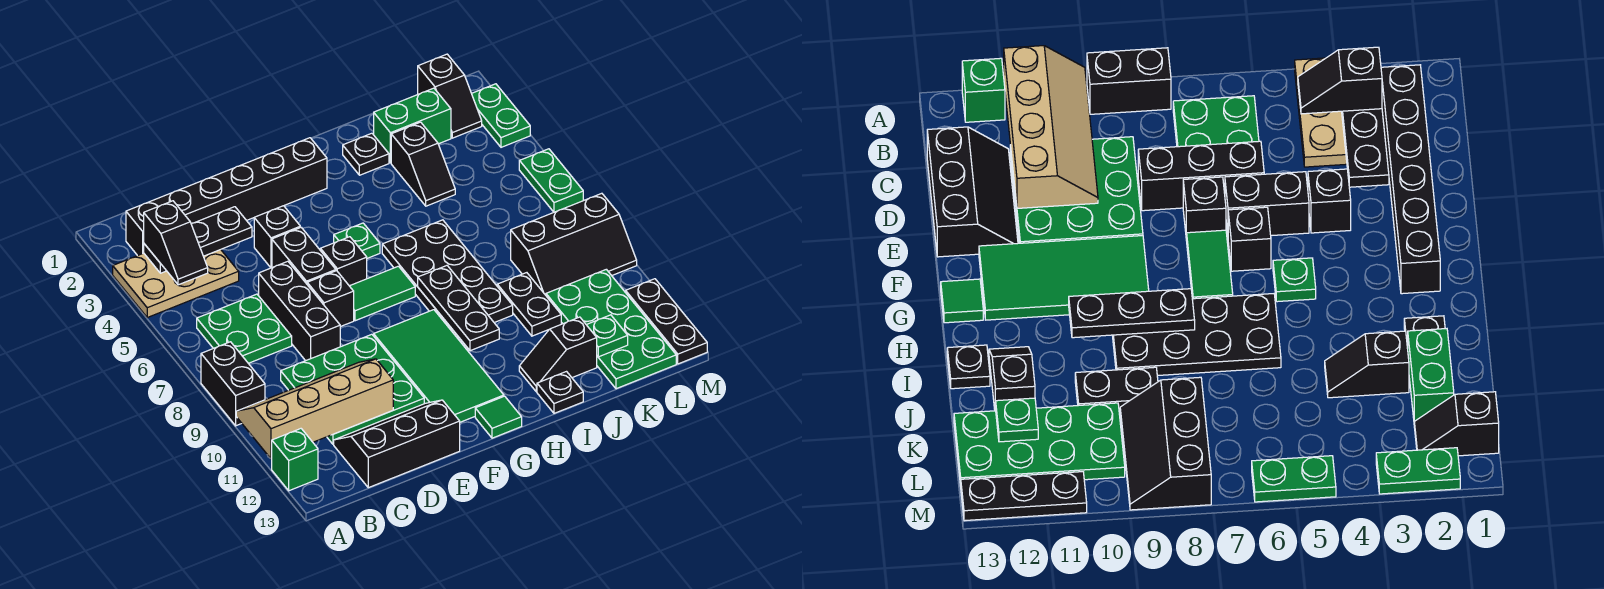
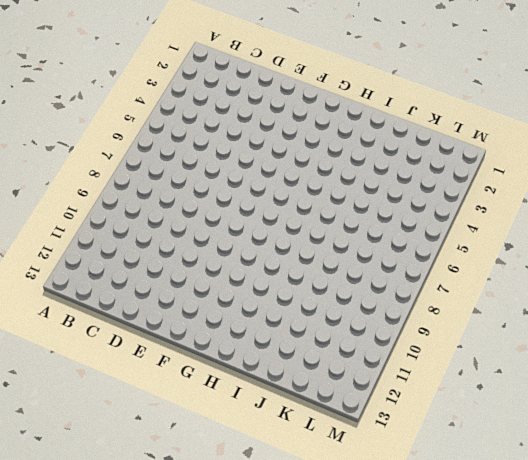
none -> tan 2x3 plate [113,250,239,317]
none -> black 1x2 brick [201,342,265,426]
none -> green 1x1 brick [272,429,318,491]
none -> black 1x6 brick [126,138,327,256]

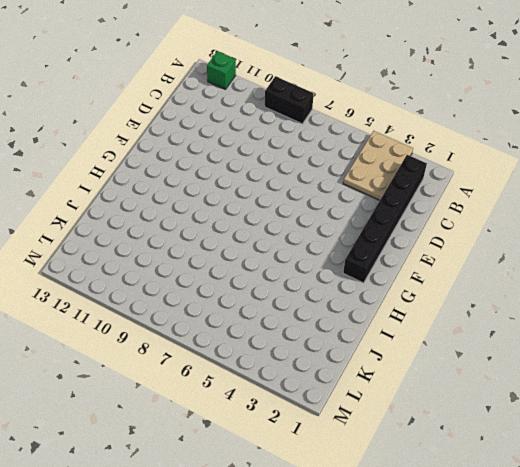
none -> green 2x2 plate [197,294,292,363]
none -> green 3x3 plate [281,334,424,444]
none -> black 2x3 slope [334,400,460,488]
none -> black 1x3 brick [259,261,340,361]

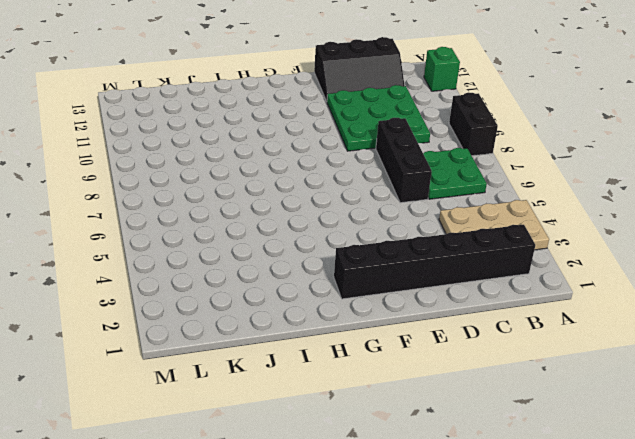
none -> black 1x1 brick [254,206,300,268]
none -> black 1x2 brick [272,227,336,284]
none -> black 1x1 brick [307,271,354,327]
none -> black 1x1 brick [320,237,367,286]

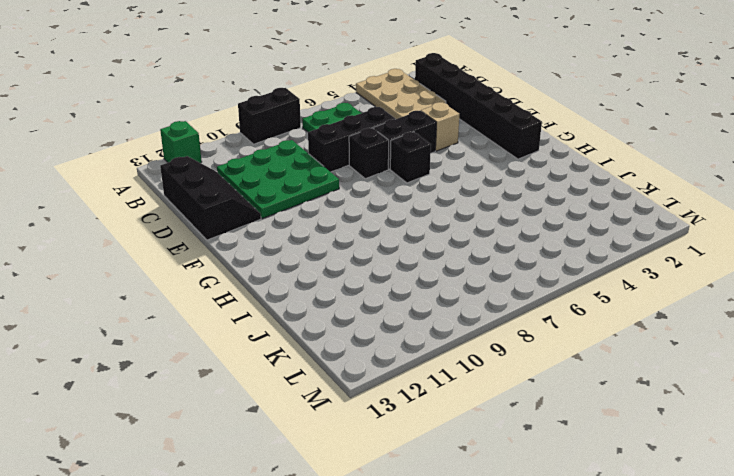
tan 1x1 brick [421,102,459,151] -> black 1x1 brick [254,206,300,268]
none -> green 1x2 tile [350,266,415,321]
none -> green 2x4 tile [374,310,504,422]
none -> green 1x1 plate [334,223,380,258]
none -> green 1x1 tile [475,396,522,438]

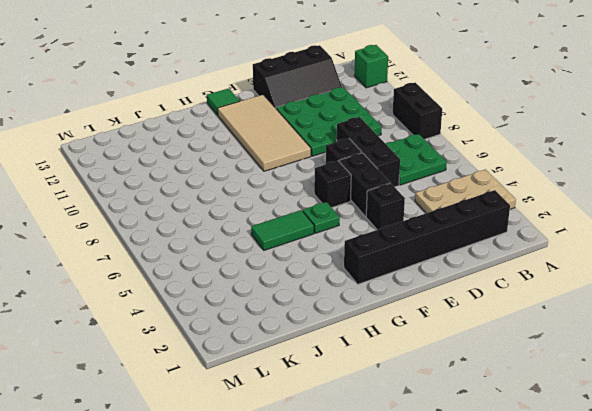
tan 2x4 tile [218,95,311,171] -> green 2x4 tile [374,310,504,422]
green 1x2 tile [251,210,314,250] -> green 1x2 tile moved to [350,266,415,321]
none -> black 2x4 plate [382,220,513,337]
none -> black 1x1 plate [343,133,389,175]
none -> black 1x2 slope [519,317,597,392]
none -> black 1x1 plate [537,372,583,413]

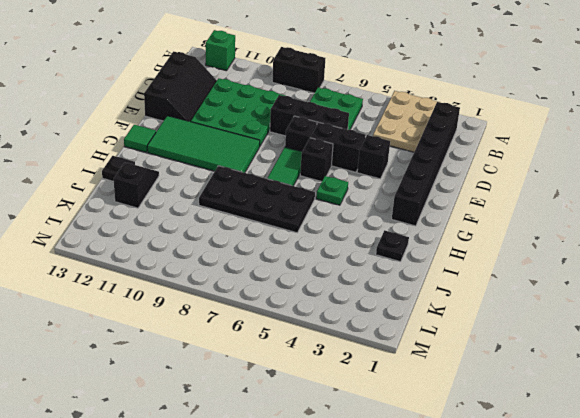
none -> green 1x2 brick [374,88,451,163]
none -> black 1x2 slope [391,122,455,206]
none -> black 1x2 plate [497,273,561,336]
none -> black 2x3 slope [511,193,637,295]

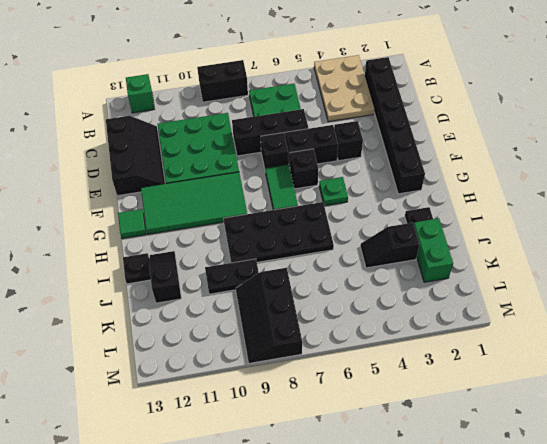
none -> green 2x4 plate [546,269,676,389]
none -> black 1x2 slope [418,54,482,138]
none -> green 1x2 plate [472,84,530,147]
none -> green 1x2 plate [519,149,583,212]

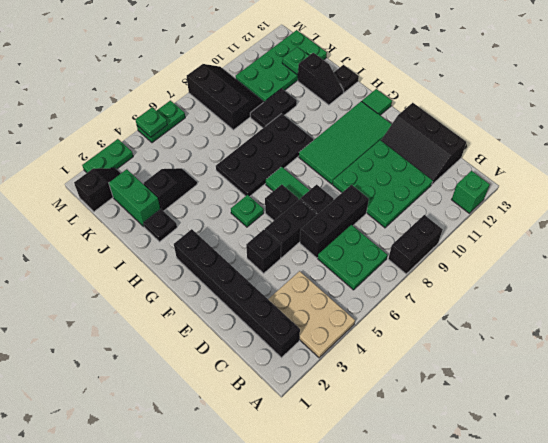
green 1x1 plate [135,107,167,137] -> none
none -> black 1x3 plate [626,279,707,364]
none -> tan 2x4 slope [236,359,393,459]
none -> black 1x3 plate [144,207,252,273]
none -> black 1x3 plate [418,266,499,351]

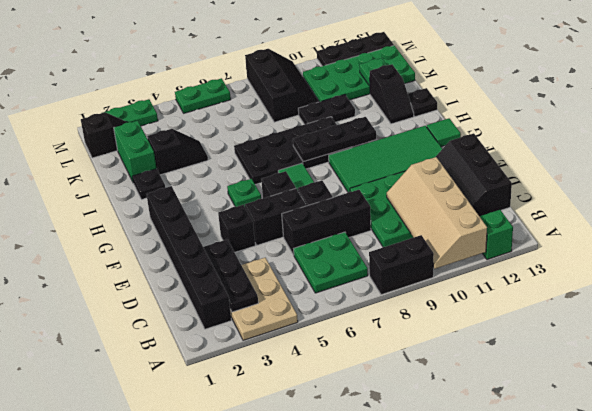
none -> black 1x2 slope [144,201,208,285]

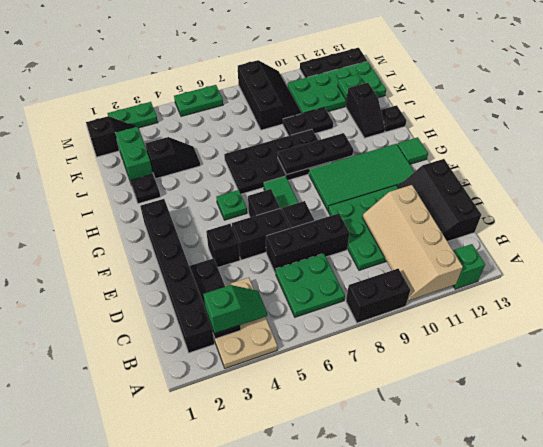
green 1x2 slope [203,285,267,334] -> black 1x2 slope [144,201,208,285]

